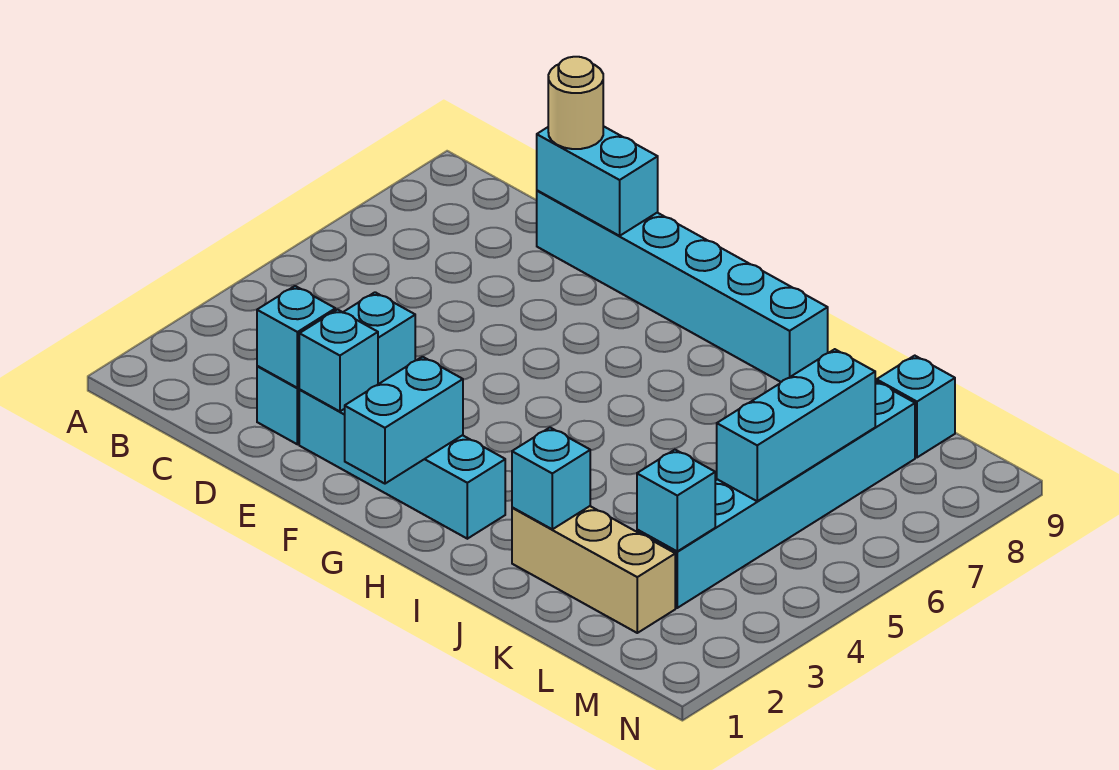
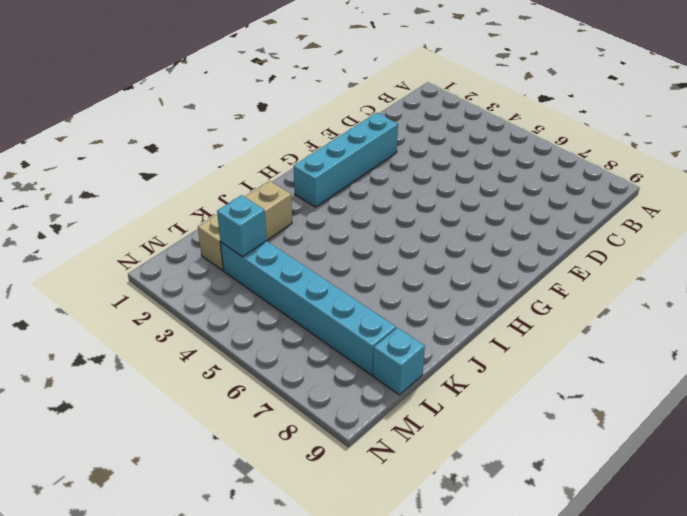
none -> cyan 1x3 brick [257,292,415,444]
none -> cyan 1x6 brick [537,190,828,382]
none -> cyan 1x1 brick [257,286,335,388]

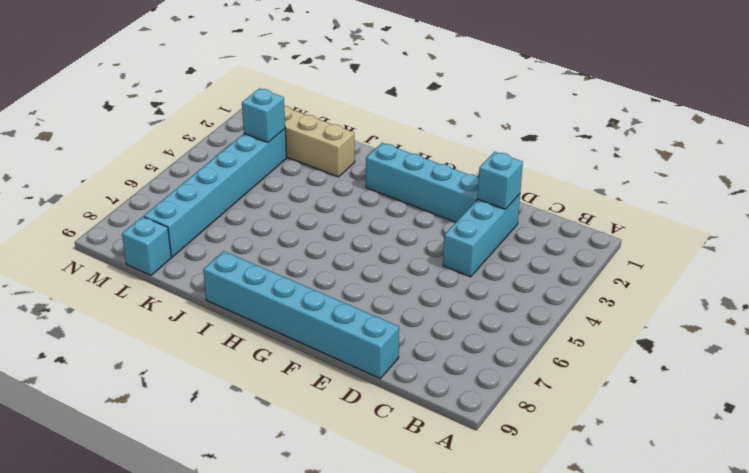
none -> cyan 1x2 brick [537,126,658,236]
none -> cyan 1x1 brick [299,310,378,411]
none -> cyan 1x2 brick [345,357,463,484]

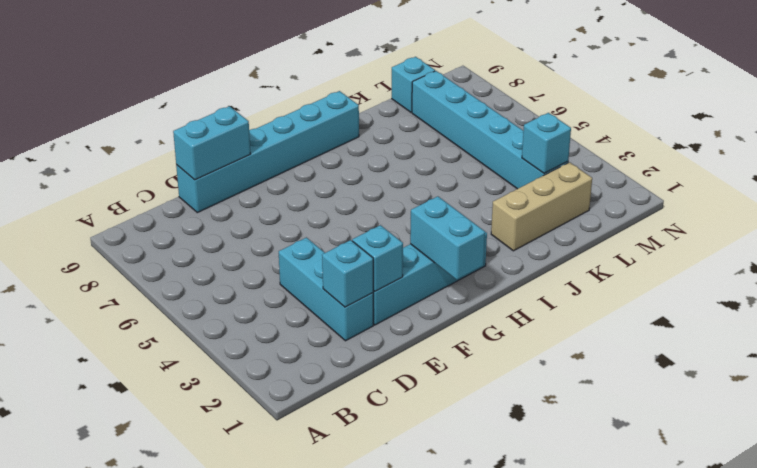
none -> cyan 1x1 brick [512,428,590,529]
none -> cyan 1x3 brick [717,349,875,501]
none -> tan 1x1 round brick [548,57,603,149]

